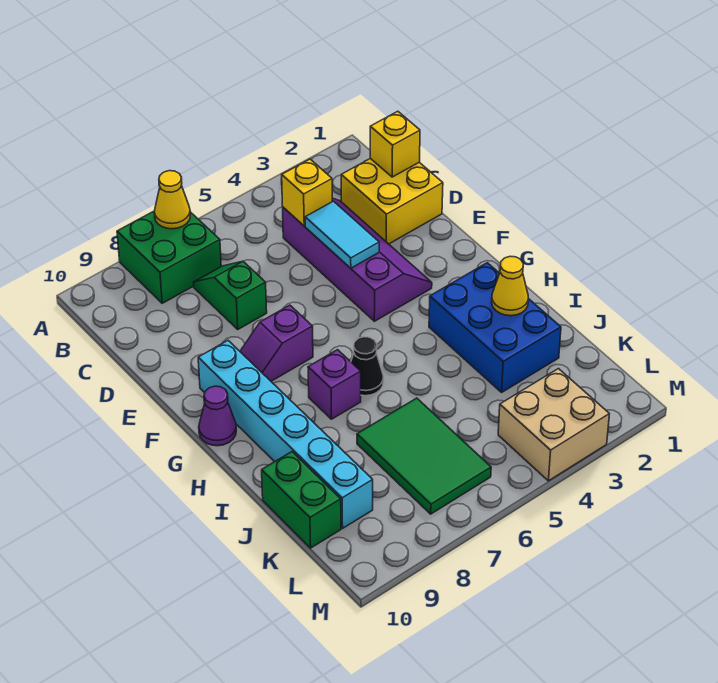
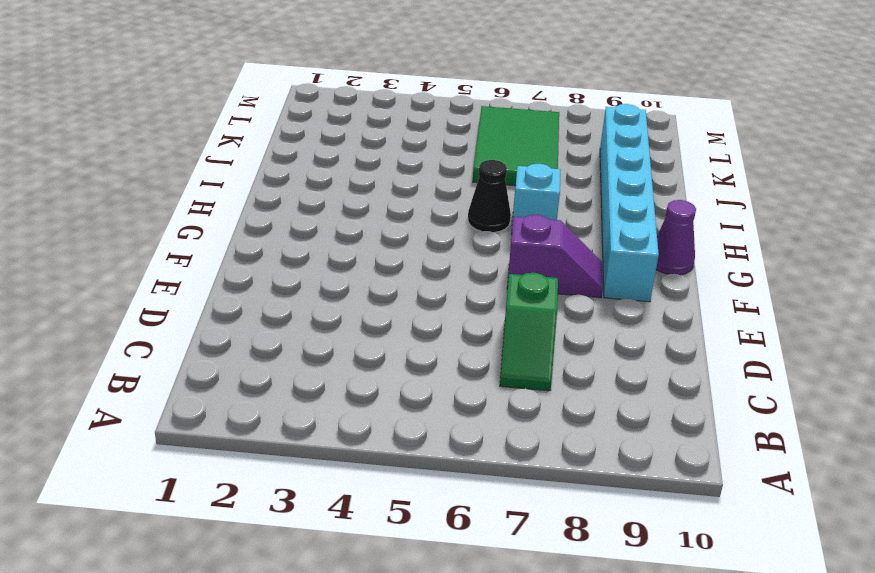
cyan 1x1 brick [511,164,561,235] -> purple 1x1 brick [308,350,361,419]
none -> green 2x2 brick [117,211,221,303]
none -> yellow 2x2 brick [341,158,443,244]
none -> purple 2x4 slope [283,198,432,321]

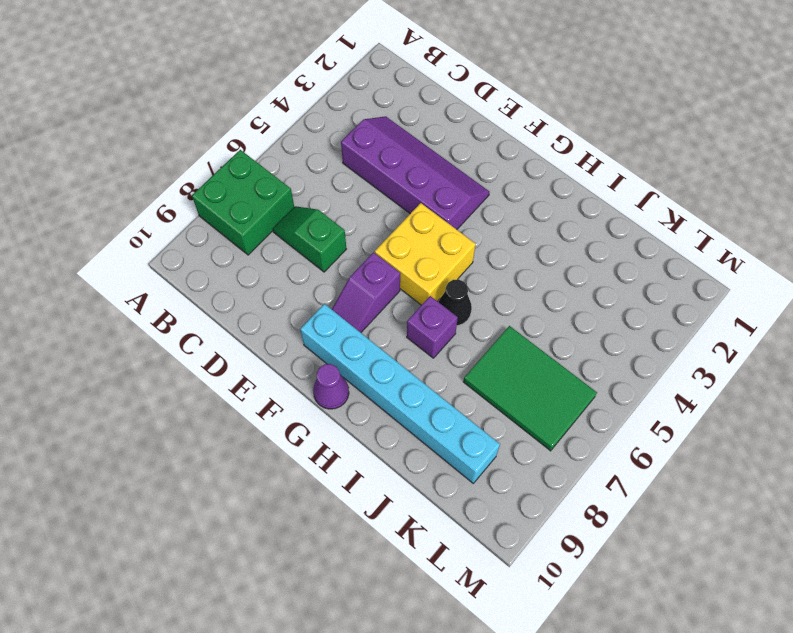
yellow 2x2 brick [375,203,476,305] -> yellow 2x2 brick moved to [341,158,443,244]
none -> blue 2x3 brick [429,263,561,392]
none -> green 1x2 brick [262,452,341,548]
none -> tan 2x2 brick [498,369,609,481]

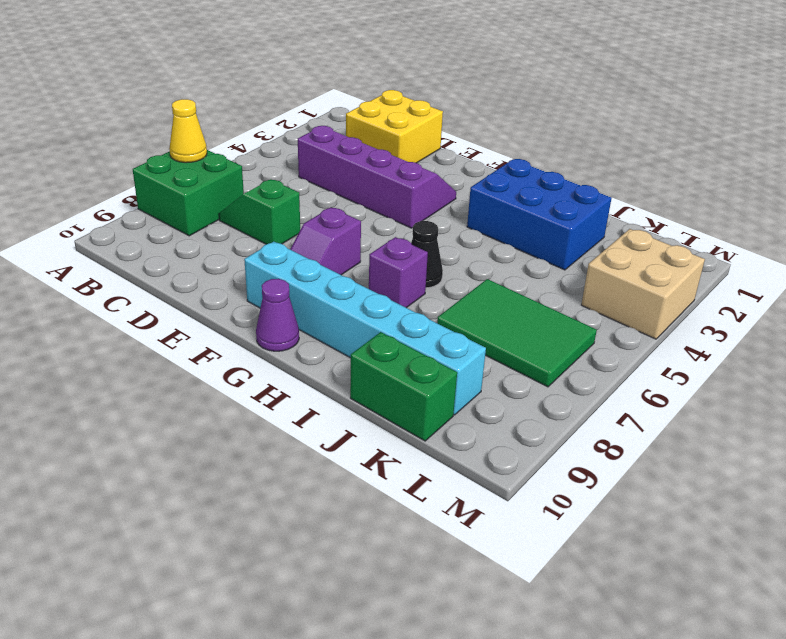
none -> yellow 1x1 brick [370,111,420,177]
none -> yellow 1x1 brick [281,159,332,226]
none -> cyan 1x2 tile [305,201,379,268]

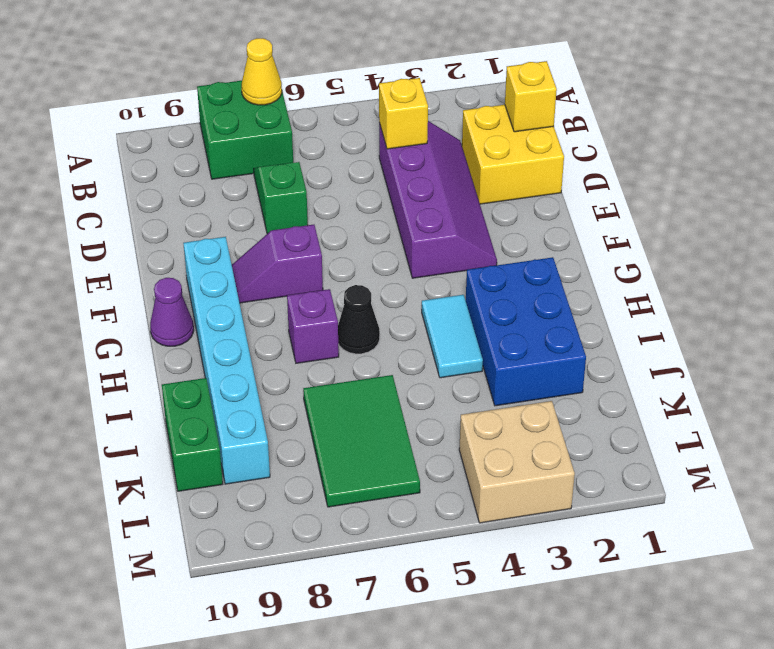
cyan 1x2 tile [422,295,483,378] -> cyan 1x2 tile moved to [305,201,379,268]
none -> yellow 1x1 cone [492,256,528,316]

